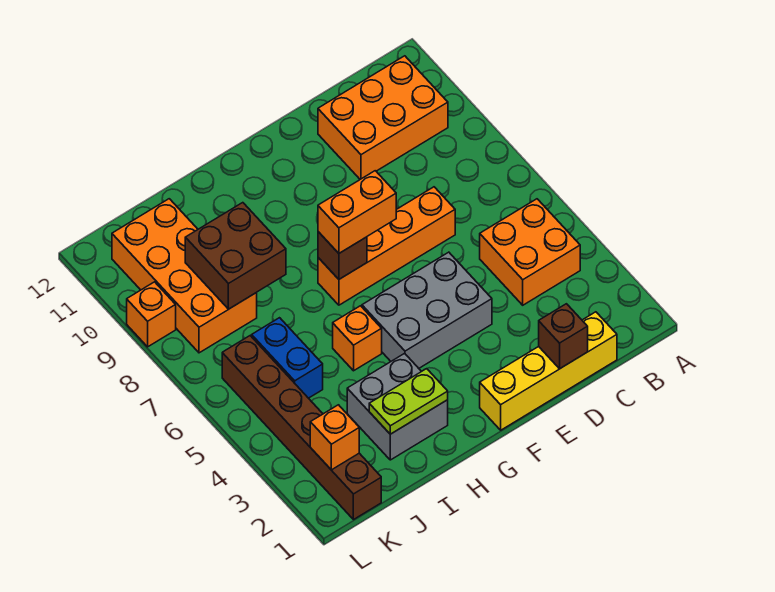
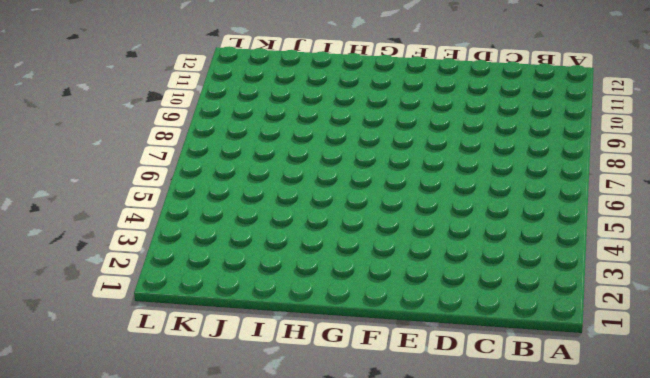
none -> orange 2x2 brick [480,199,580,305]
none -> orange 2x3 brick [318,56,448,179]
none -> yellow 1x4 brick [480,312,617,430]

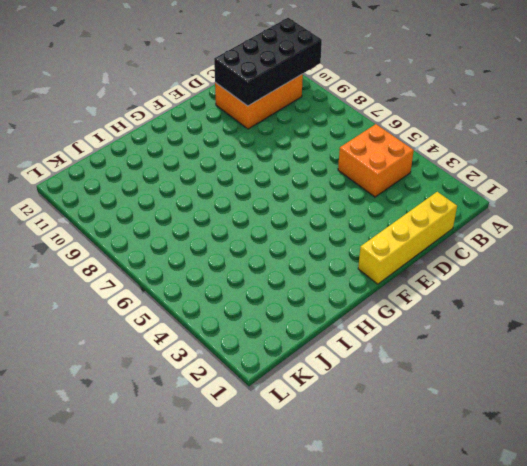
black 2x4 brick [214,18,322,106] -> none
none -> orange 1x4 brick [318,187,455,305]
none -> grey 2x3 brick [362,252,492,368]
none -> grey 2x2 brick [347,353,448,460]

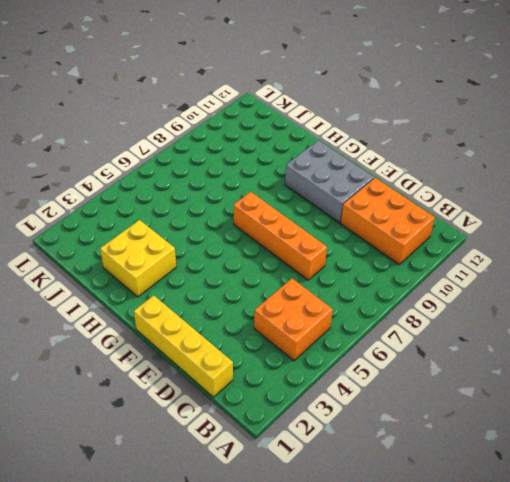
grey 2x3 brick [285,140,374,223] -> grey 2x3 brick moved to [362,252,492,368]
yellow 2x2 brick [100,220,176,297] -> grey 2x2 brick [347,353,448,460]
none -> orange 1x1 brick [333,306,382,371]
none -> blue 1x2 brick [252,318,323,398]
none -> orange 2x4 brick [112,199,257,353]

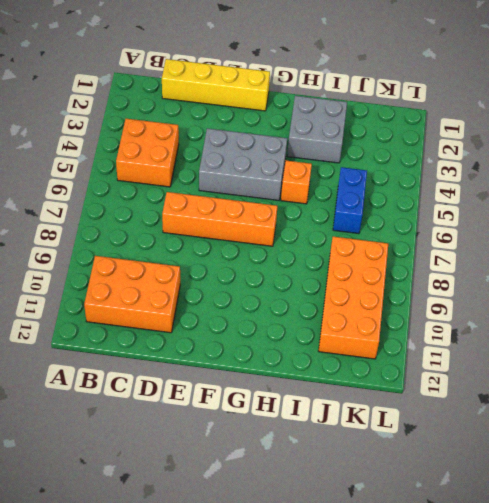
none -> brown 1x6 brick [222,336,381,520]
none -> orange 1x1 brick [127,282,176,347]
none -> brown 1x1 brick [539,304,588,369]

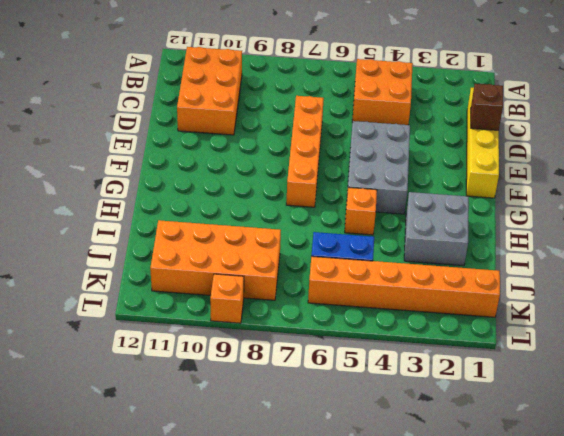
orange 1x6 brick [308,256,500,317] -> brown 1x6 brick [222,336,381,520]
none -> brown 1x1 brick [318,232,367,279]
none -> lime 1x2 plate [369,369,448,434]
none -> brown 2x2 brick [185,203,286,309]

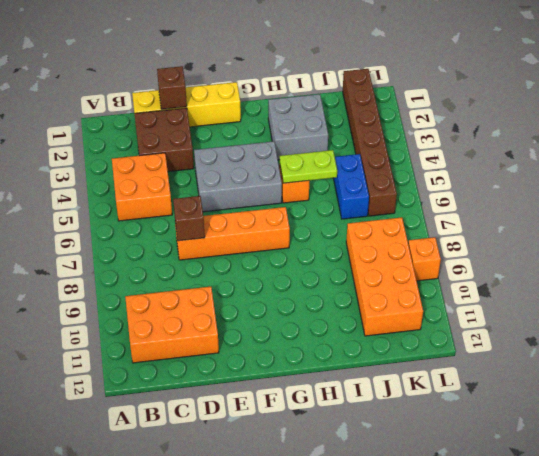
brown 2x2 brick [134,108,194,172] -> brown 2x2 brick moved to [185,203,286,309]
brown 1x1 brick [173,196,205,241] -> brown 1x1 brick moved to [318,232,367,279]
lime 1x2 plate [280,150,337,183] -> lime 1x2 plate moved to [369,369,448,434]
none -> orange 1x1 brick [310,405,359,470]
none -> orange 1x2 brick [318,171,396,253]

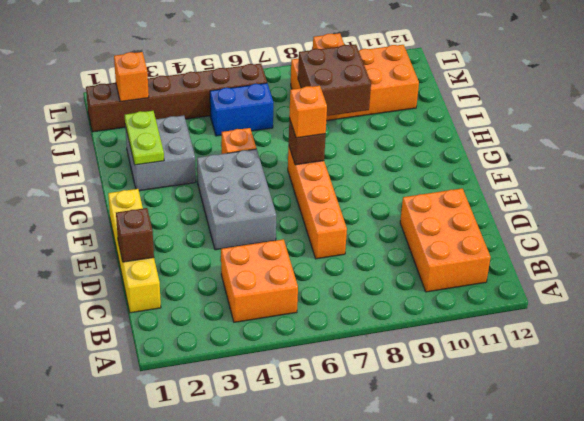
orange 1x1 brick [289,86,327,138] -> orange 1x2 brick [318,171,396,253]

